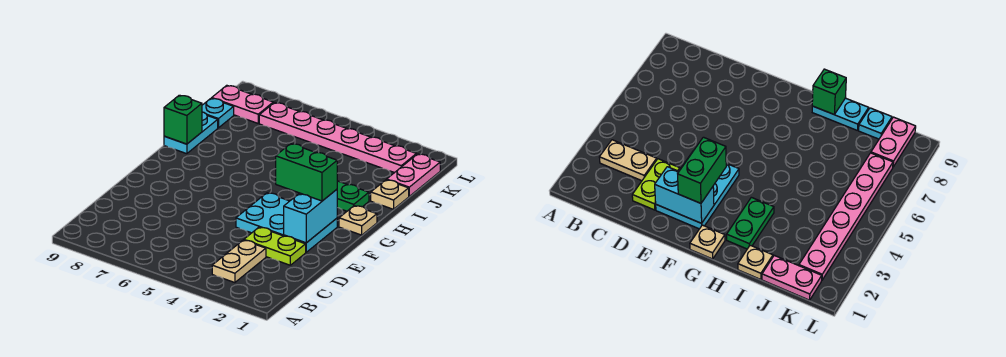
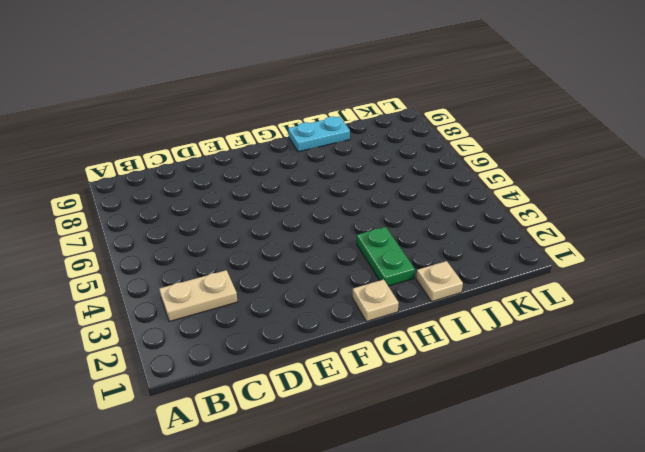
none -> lime 1x2 plate [244,227,306,265]
none -> cyan 2x3 plate [236,193,337,252]
none -> pink 1x2 plate [387,154,440,196]

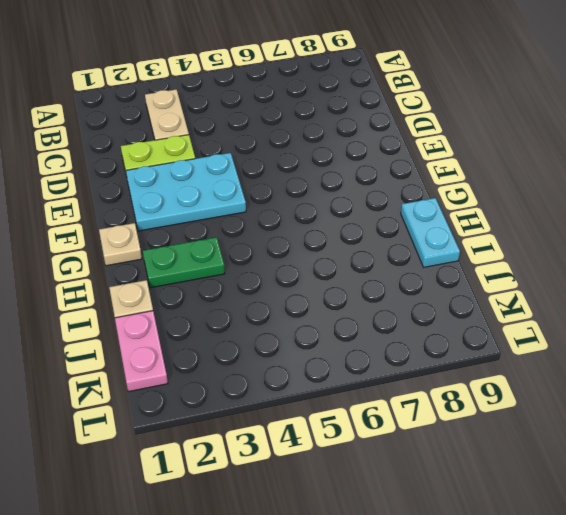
none -> cyan 1x1 plate [202,98,234,128]
none -> pink 1x6 plate [259,103,416,173]
none -> pink 1x2 plate [212,85,273,123]

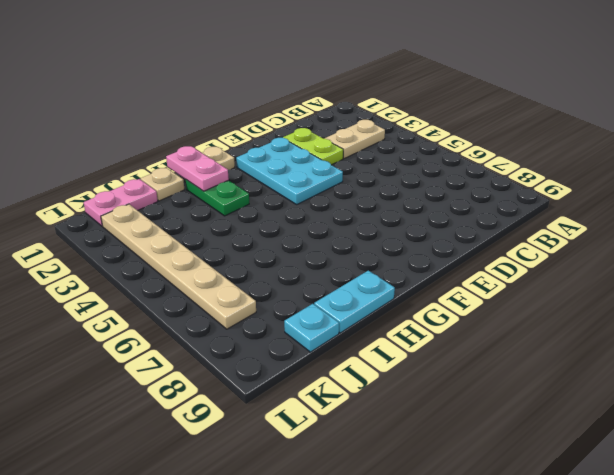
pink 1x2 plate [166,146,229,191] -> pink 1x2 plate moved to [212,85,273,123]
tan 1x6 plate [101,204,256,329] -> pink 1x6 plate [259,103,416,173]
none -> cyan 1x2 brick [284,189,337,243]
none -> green 1x1 brick [164,95,202,144]
none -> green 1x2 brick [276,144,337,201]

